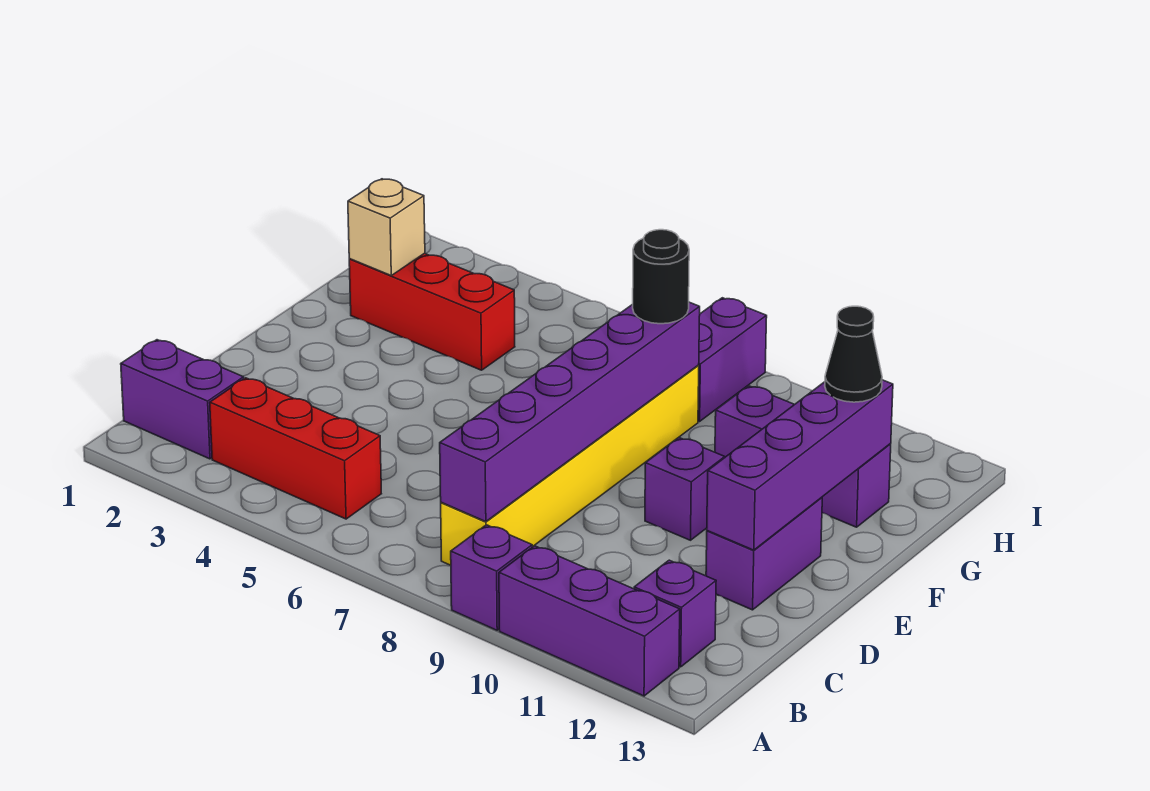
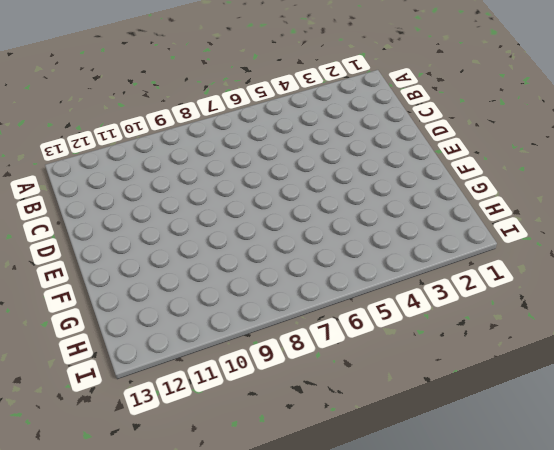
none -> purple 1x1 brick [451,525,532,630]
none -> purple 1x3 brick [499,546,680,696]
none -> purple 1x2 brick [121,340,244,459]

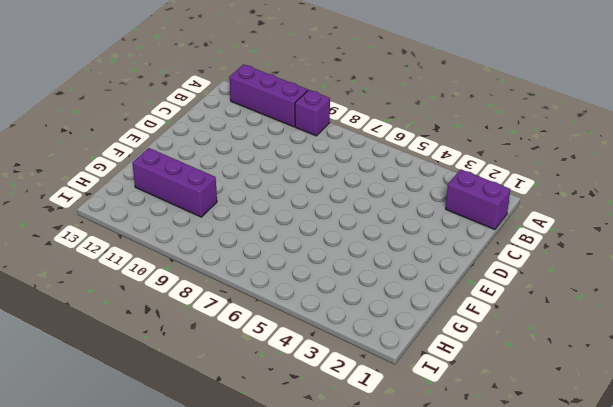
none -> red 1x3 brick [210,378,381,519]
none -> yellow 1x6 brick [441,366,699,565]
none -> purple 1x1 brick [634,560,716,667]

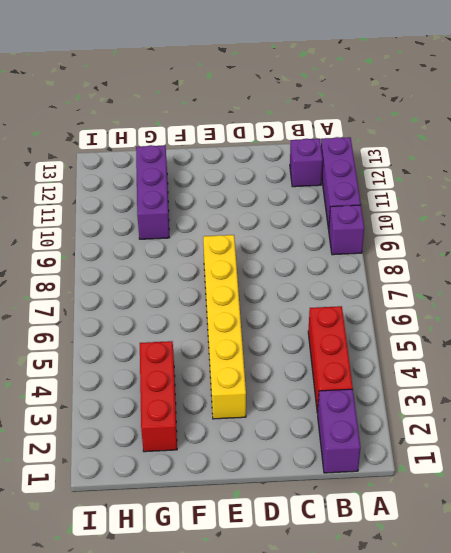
yellow 1x6 brick [203,235,246,419] -> yellow 1x6 brick turned to [441,366,699,565]
none -> purple 1x2 brick [706,497,822,610]
none -> purple 1x1 brick [645,438,725,540]
none -> purple 1x2 brick [698,298,767,421]

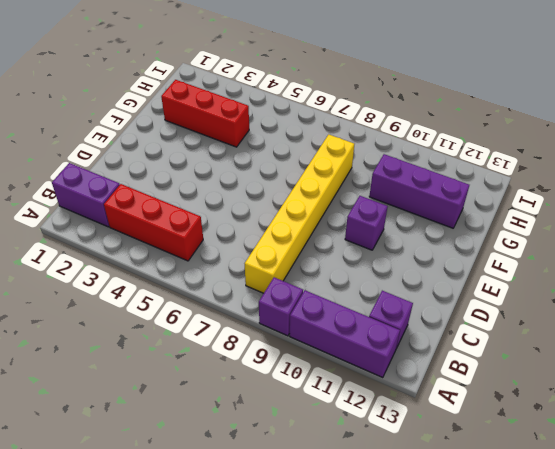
none -> purple 1x2 brick [706,497,822,610]
none -> purple 1x2 brick [698,298,767,421]
none -> purple 1x6 brick [440,302,700,522]

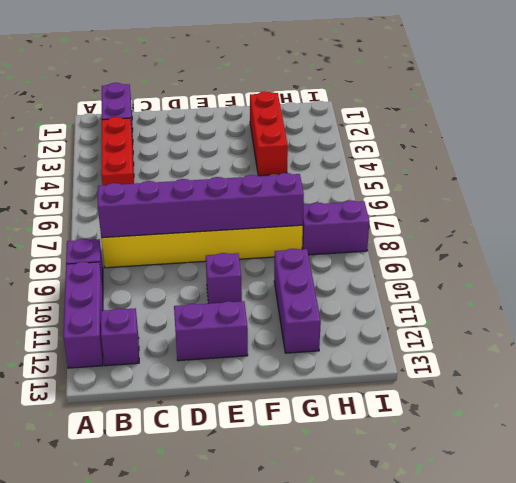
none -> purple 1x4 brick [707,380,893,550]
none -> tan 1x1 brick [348,179,425,275]
none -> black 1x1 round brick [633,230,689,324]

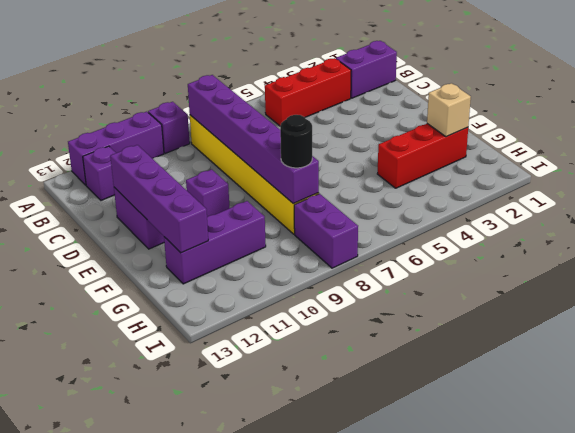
none -> black 1x1 cone [825,306,882,402]

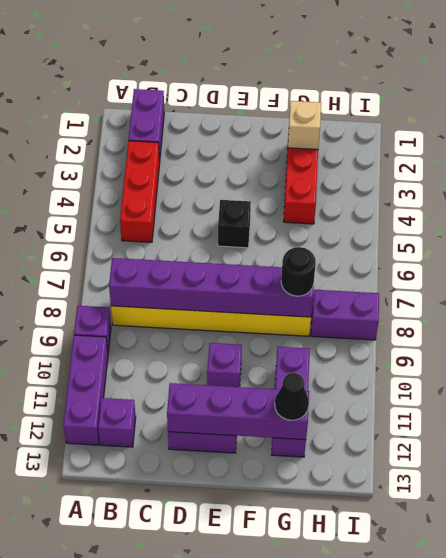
black 1x1 brick [218,200,251,248] -> none

